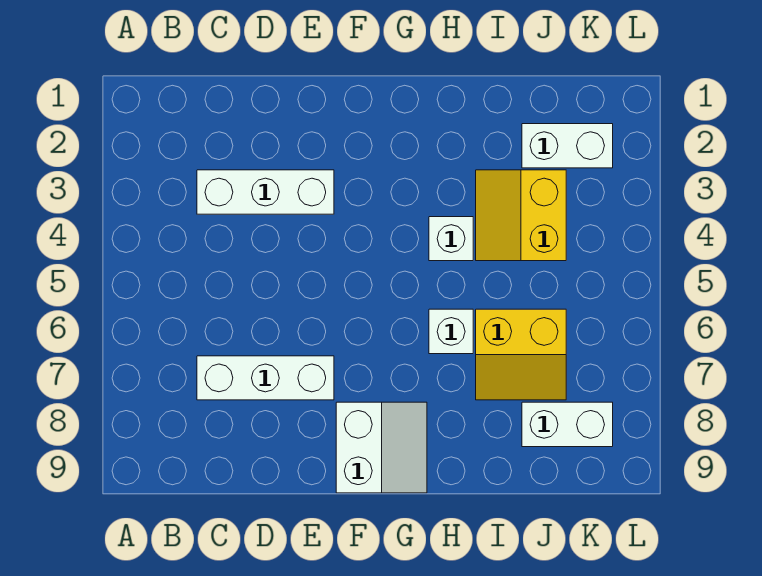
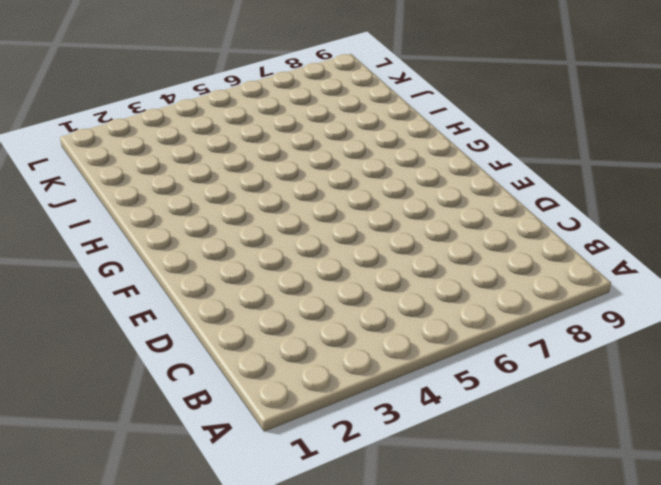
none -> white 1x3 brick [197,170,334,214]
none -> white 1x3 brick [197,356,334,400]

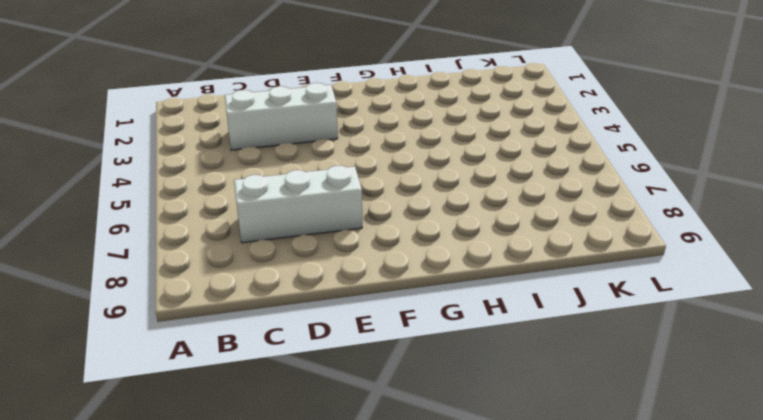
none -> white 2x2 slope [336,402,427,493]
none -> white 1x1 brick [429,217,473,261]

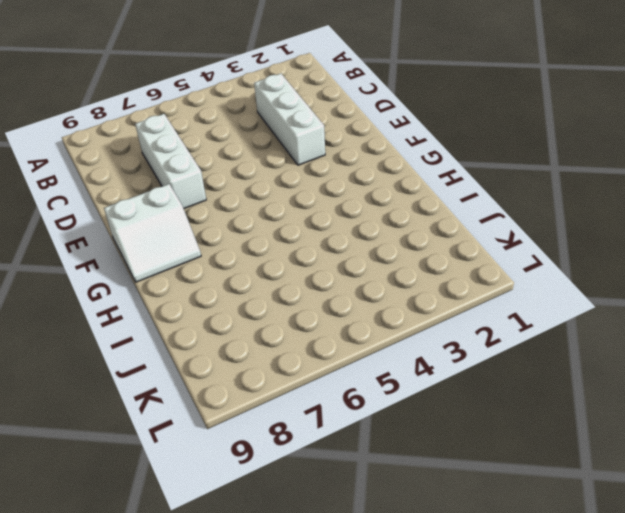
none -> white 1x1 brick [429,217,473,261]
none -> white 1x1 brick [429,309,473,354]

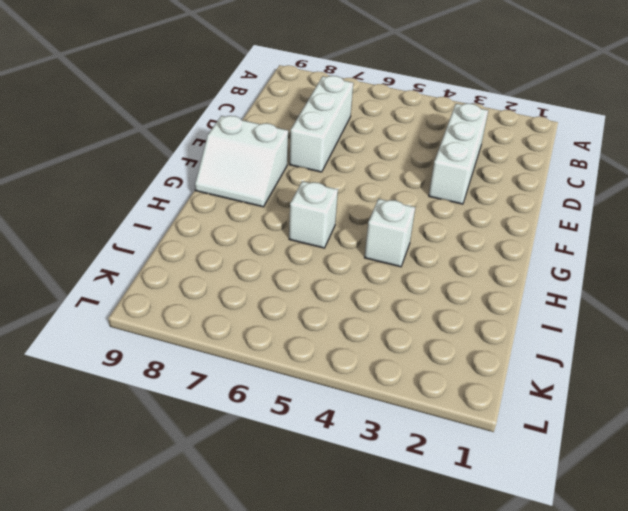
none -> yellow 2x2 slope [476,170,566,261]
none -> yellow 2x2 slope [476,309,566,400]

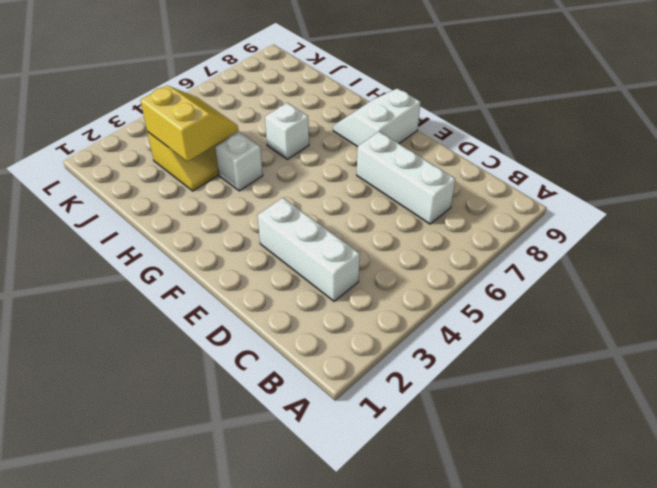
yellow 2x2 slope [140,86,238,161] -> yellow 2x2 slope moved to [476,309,566,400]
none -> white 1x2 brick [522,124,613,168]
none -> white 1x2 brick [522,402,613,447]

